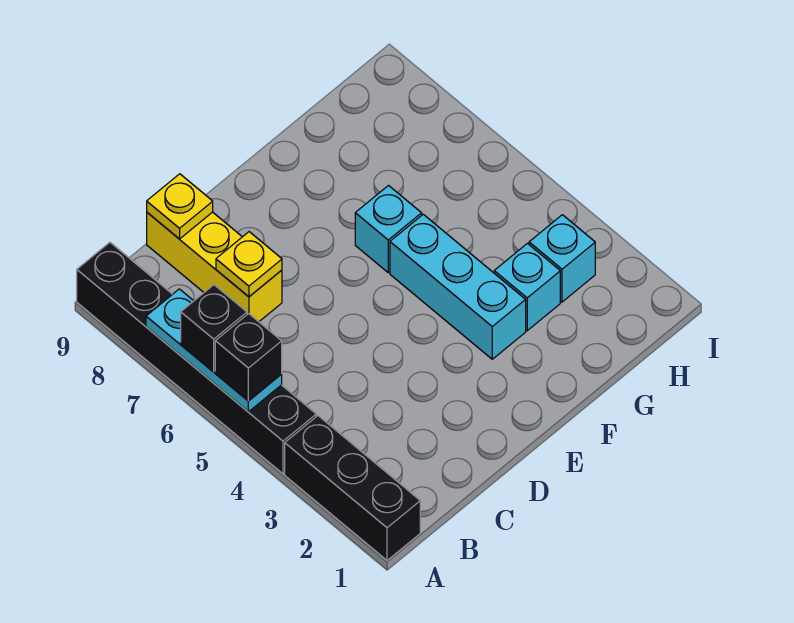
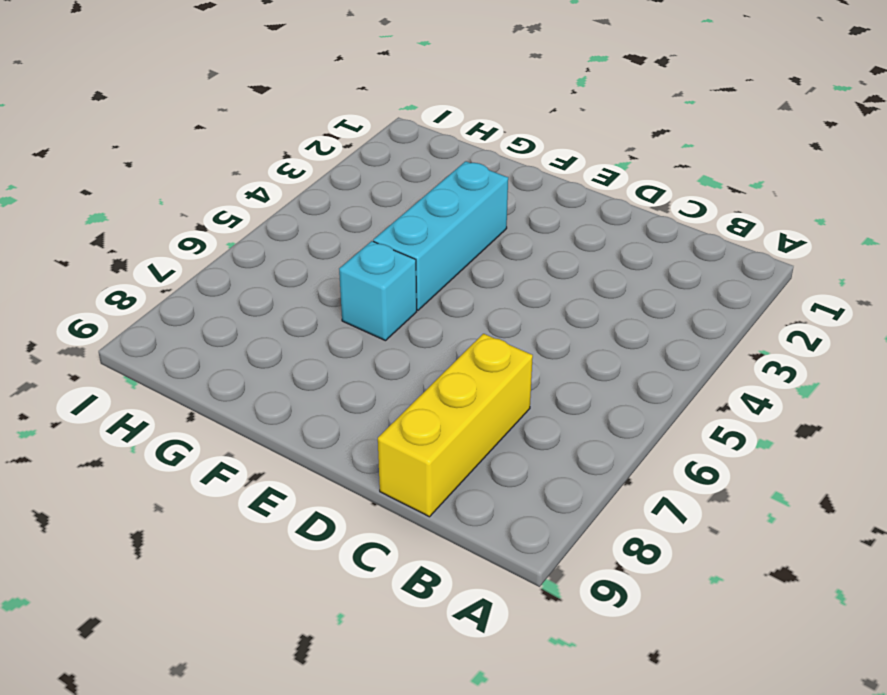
none -> black 1x3 brick [285,416,420,560]
none -> black 1x6 brick [77,242,316,474]
none -> cyan 1x1 brick [494,243,560,331]

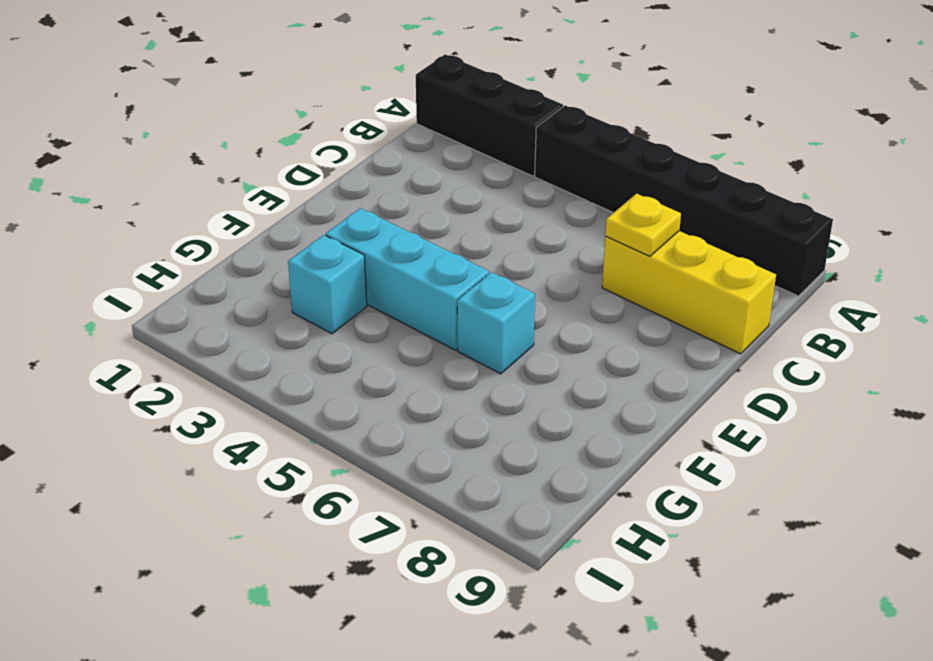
none -> cyan 1x1 brick [529,215,595,302]
none -> cyan 1x3 plate [146,289,282,412]
none -> yellow 1x1 plate [147,174,213,239]

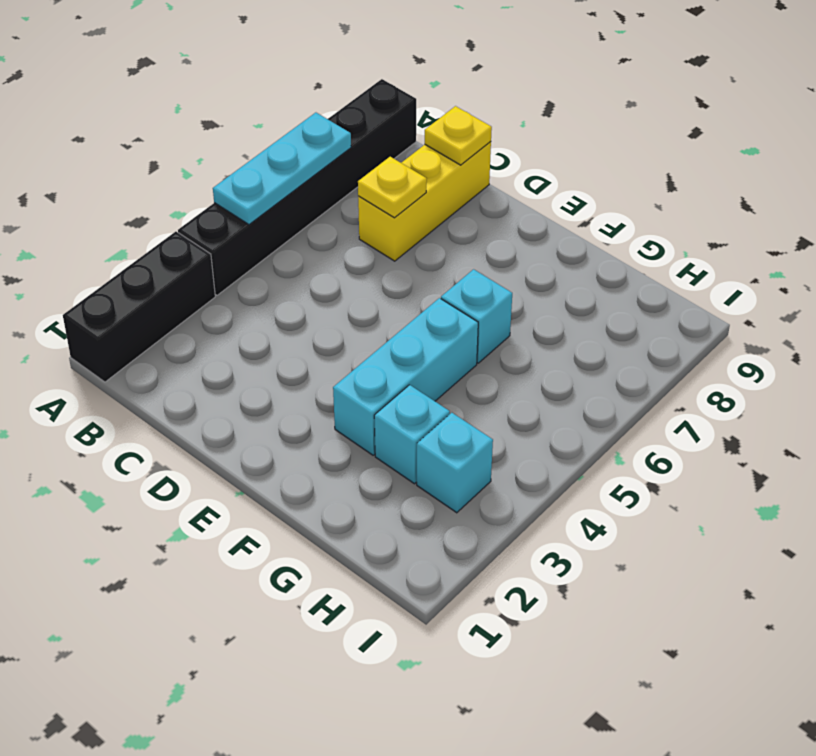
none -> black 1x1 brick [215,314,282,401]
none -> black 1x1 brick [181,285,247,372]

